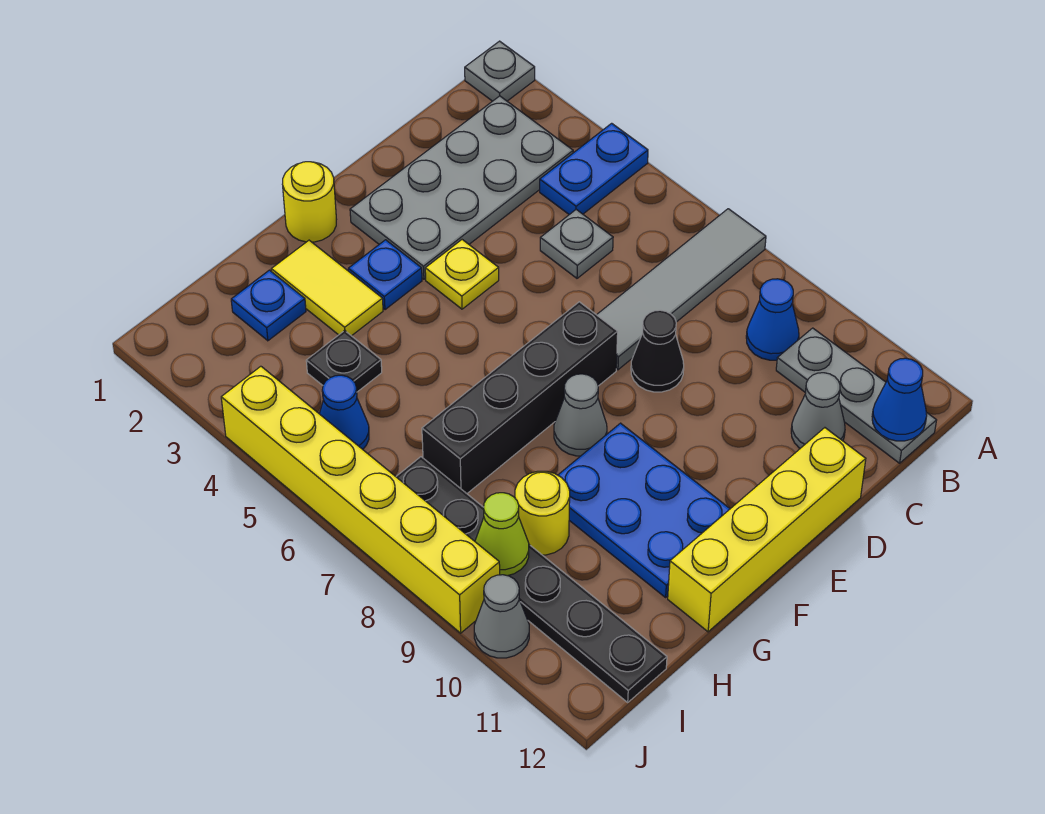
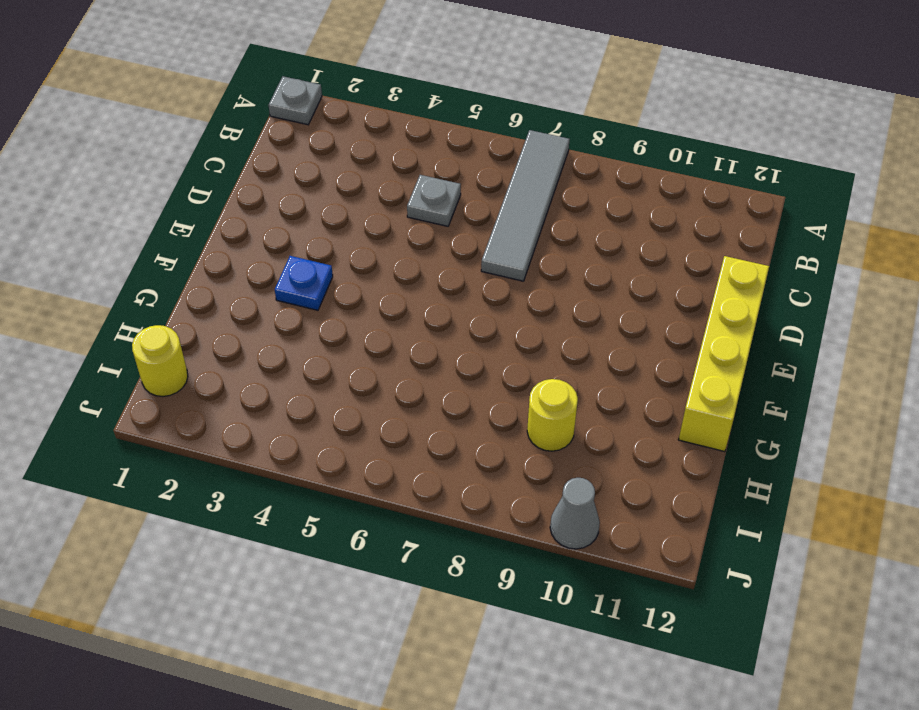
yellow 1x1 round brick [132,325,188,396] -> yellow 1x1 round brick moved to [282,162,336,242]
none -> blue 1x2 plate [540,123,648,215]
none -> grey 2x4 plate [350,96,573,279]
none -> blue 1x1 cone [746,279,799,360]

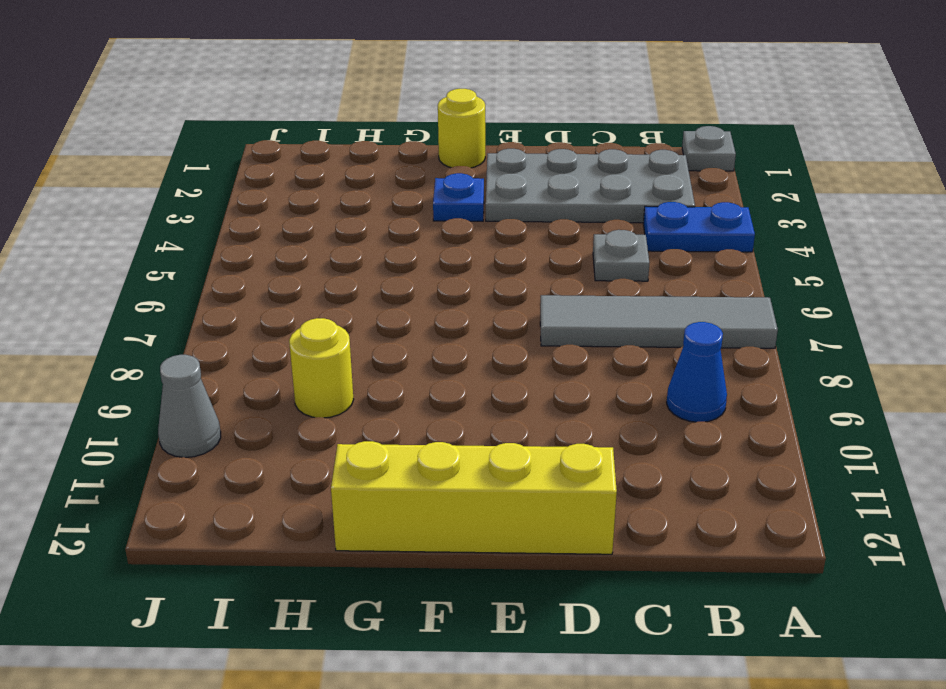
none -> grey 1x3 plate [776,328,937,463]
none -> grey 1x1 cone [791,373,845,448]
none -> black 1x1 cone [631,310,684,392]

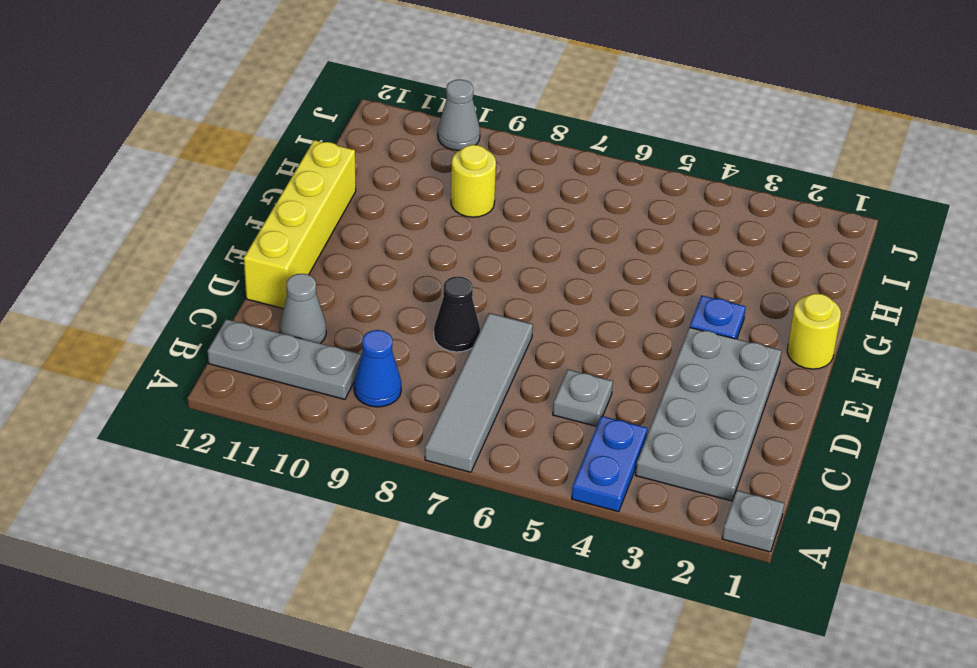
none -> yellow 1x1 plate [425,240,499,309]
none -> black 1x4 brick [422,302,618,493]
none -> grey 1x1 cone [554,374,607,456]

